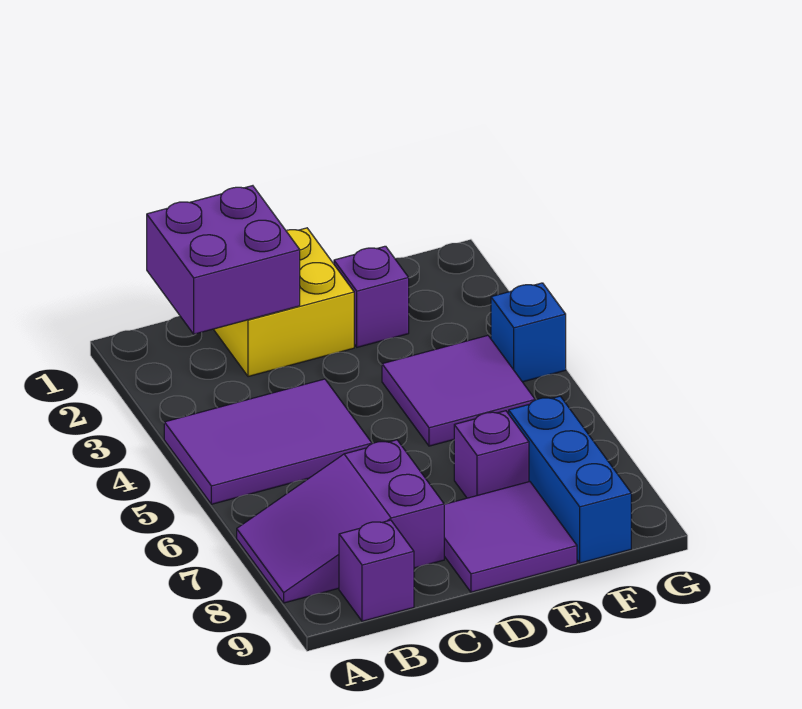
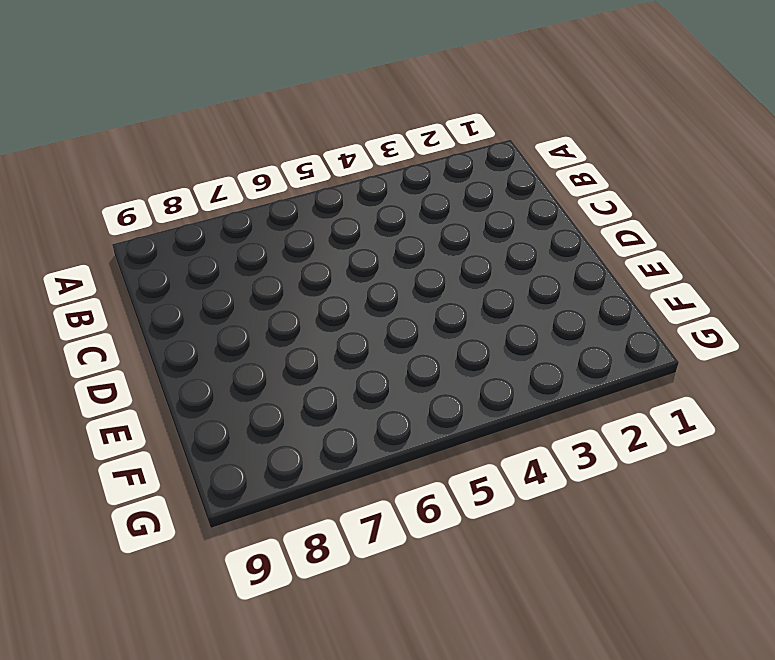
none -> purple 2x3 tile [164,379,372,504]
none -> purple 2x3 slope [237,440,444,603]

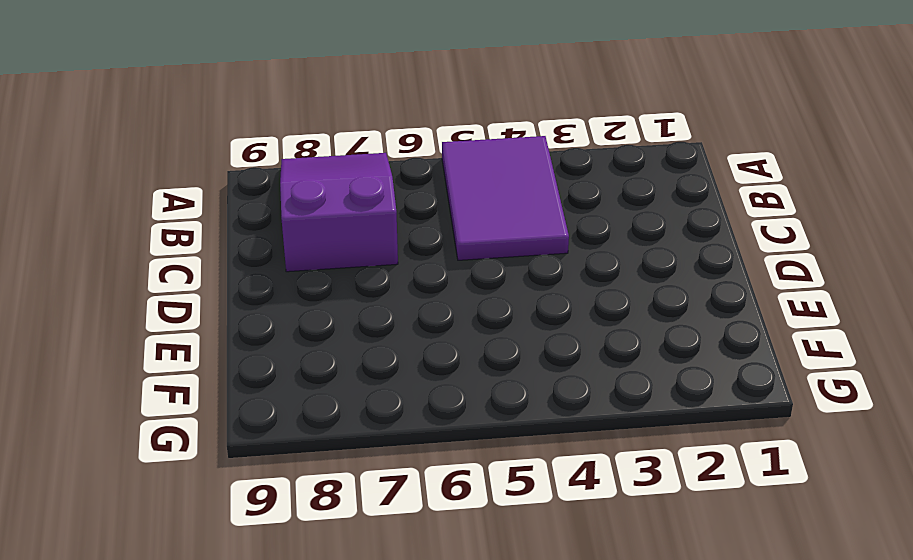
none -> purple 1x1 brick [339,520,414,621]
none -> yellow 2x2 brick [213,228,354,377]

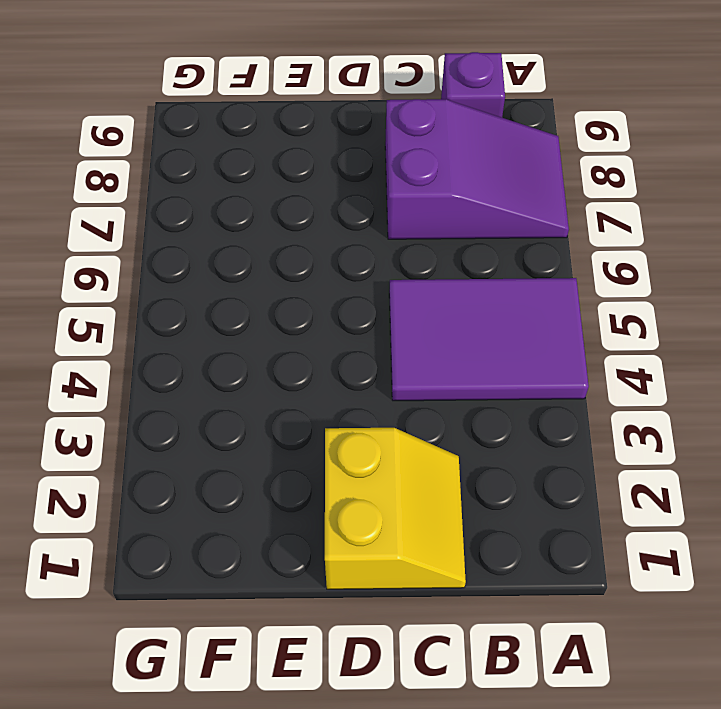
yellow 2x2 slope [325,428,466,589] -> yellow 2x2 brick [213,228,354,377]
none -> purple 2x2 tile [444,482,577,592]
none -> purple 1x1 brick [334,246,409,347]

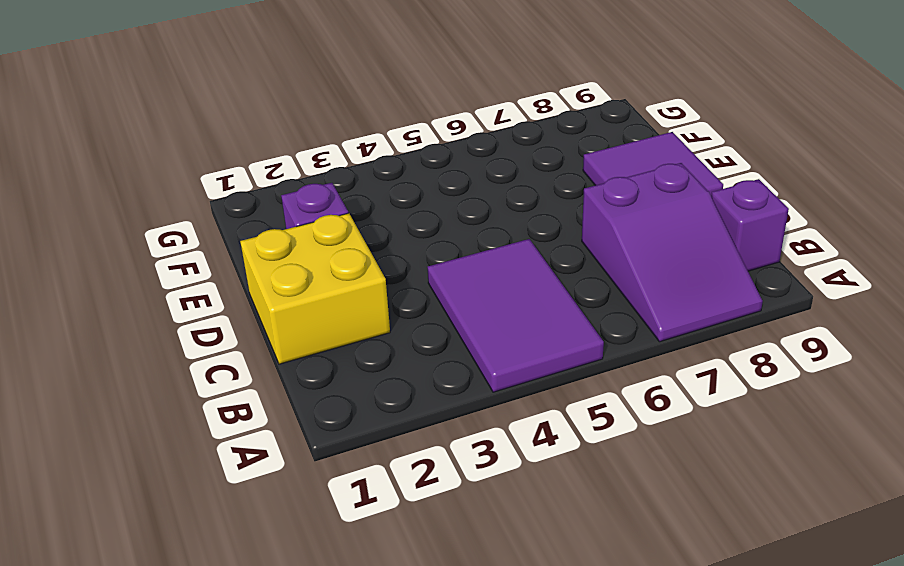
none -> purple 2x2 tile [382,335,535,446]
none -> purple 1x1 brick [454,411,529,498]

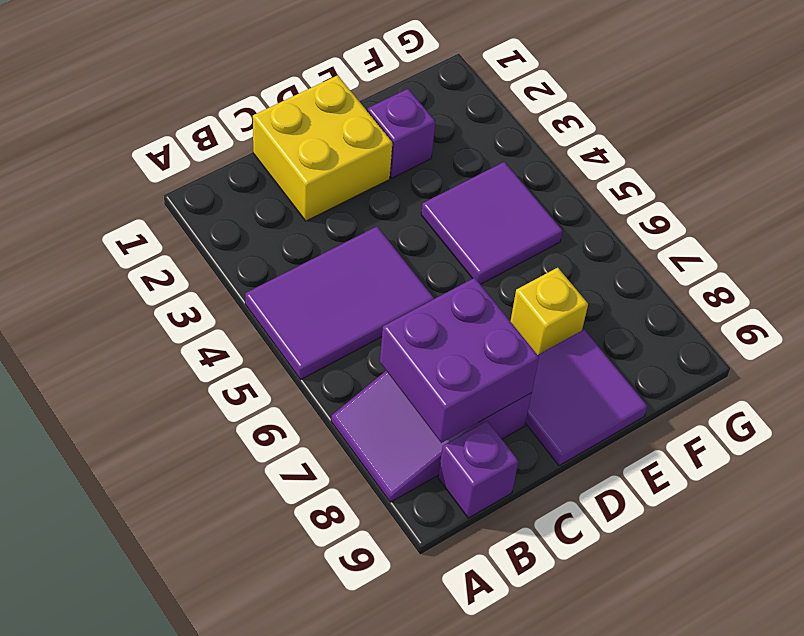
purple 2x2 brick [380,278,539,443] -> purple 2x2 brick moved to [147,186,300,334]
yellow 1x1 brick [510,268,588,355] -> purple 1x1 brick [454,411,529,498]
none -> blue 1x3 brick [509,396,631,563]
none -> blue 1x1 brick [491,283,566,382]

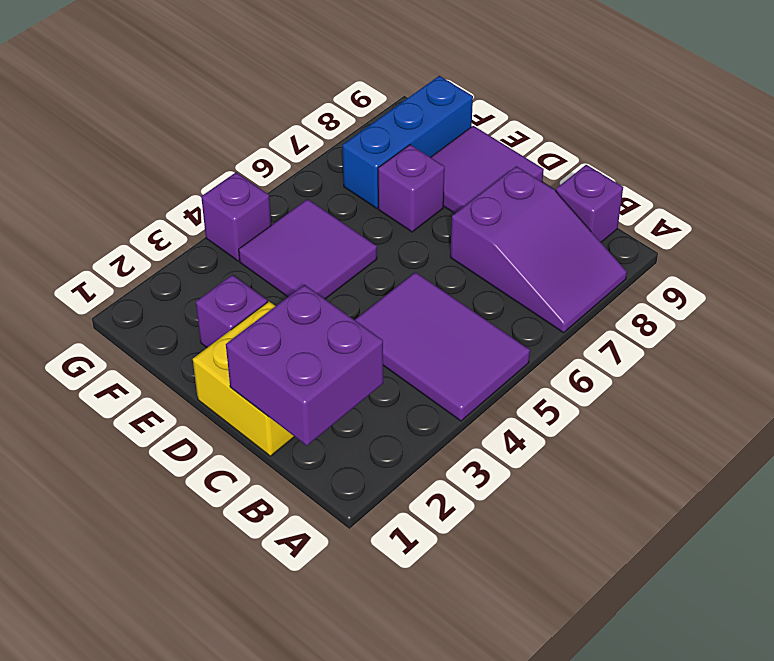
purple 1x1 brick [201,172,271,261] -> blue 1x1 brick [491,283,566,382]

